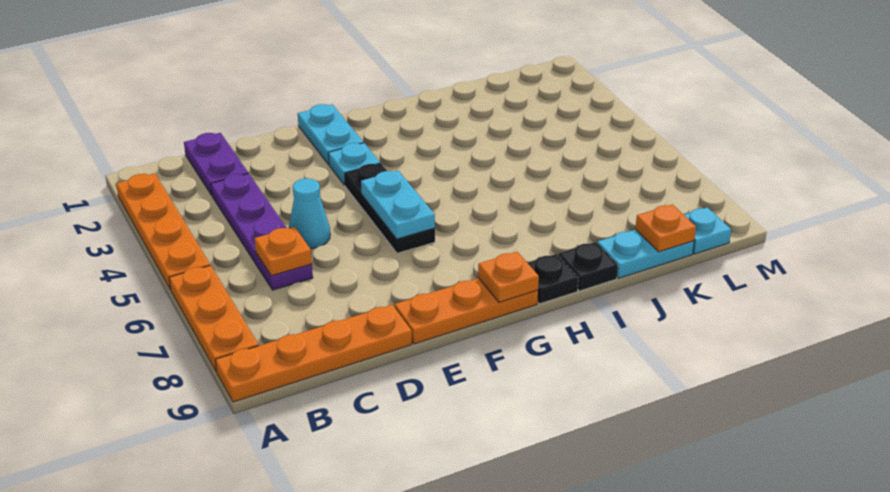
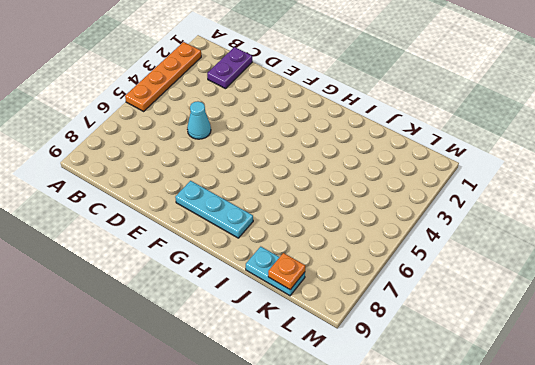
cyan 1x3 plate [175,181,253,238] -> none
none -> orange 1x3 plate [169,265,259,372]
none -> orange 1x4 plate [215,305,412,402]
none -> purple 1x4 plate [211,173,313,290]

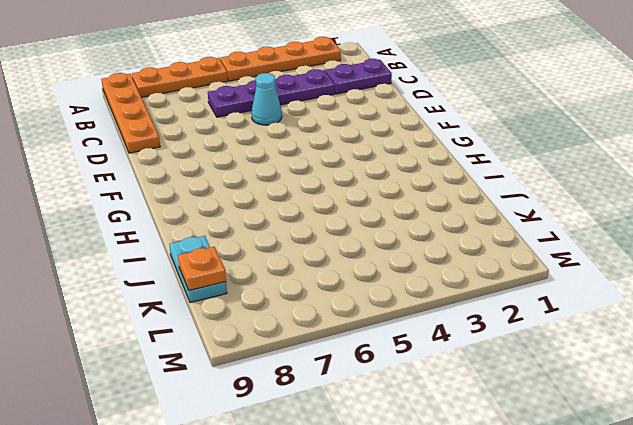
none -> orange 1x3 plate [394,278,538,344]
none -> cyan 1x2 plate [298,104,363,164]
none -> cyan 1x1 plate [328,143,380,185]

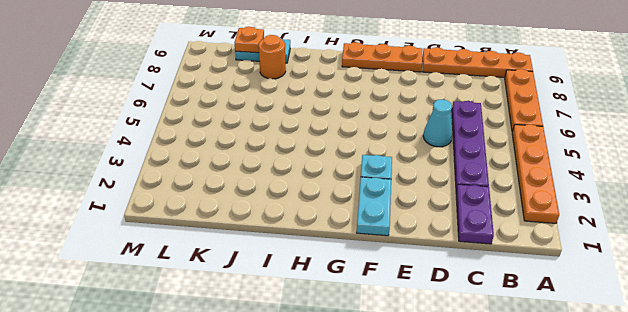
orange 1x1 round brick [259,35,286,79] -> none
none -> black 1x3 plate [345,163,435,253]
none -> black 1x1 plate [528,254,578,304]
none -> black 1x1 plate [558,242,618,291]

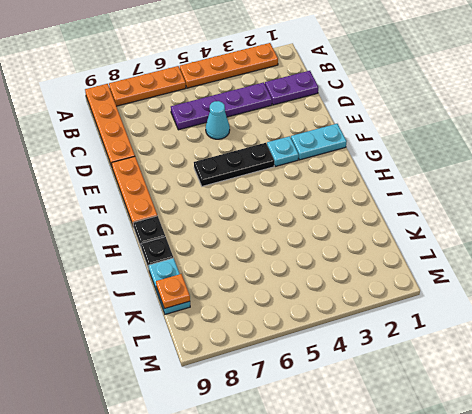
none -> cyan 1x1 plate [684,207,731,254]
none -> orange 1x1 plate [254,227,312,276]
none -> cyan 1x2 plate [361,171,435,239]

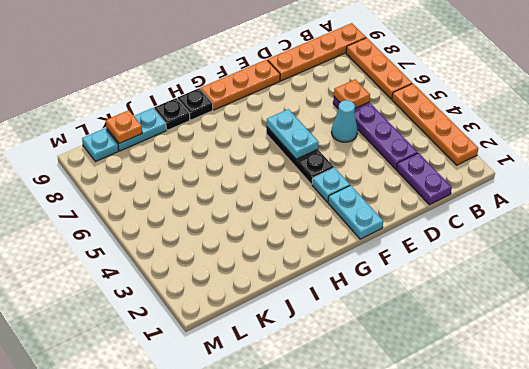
none -> orange 1x1 plate [478,252,539,302]

